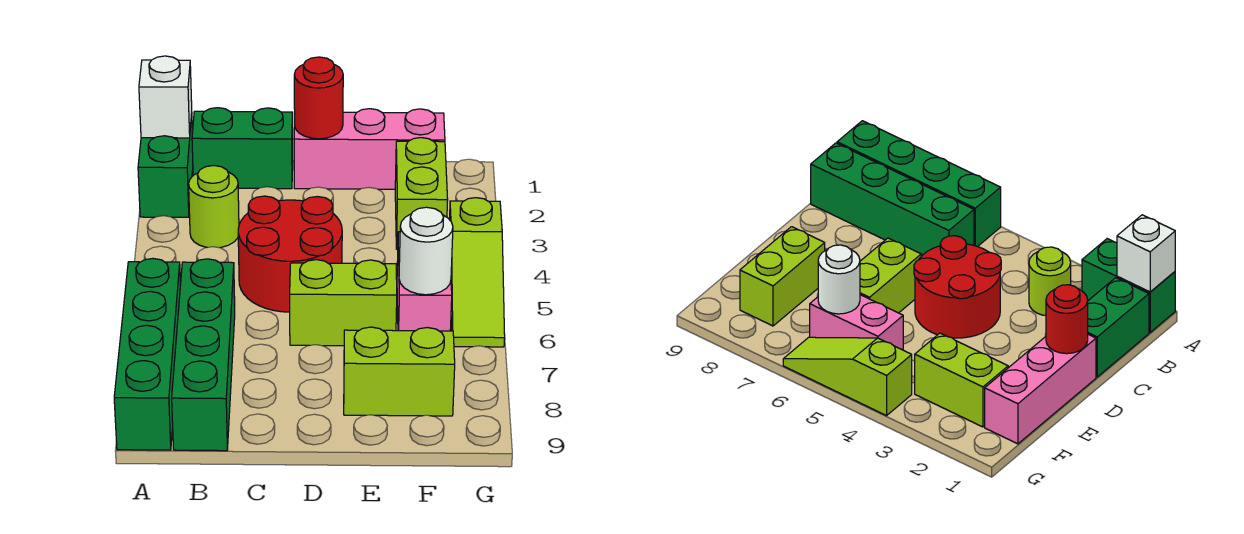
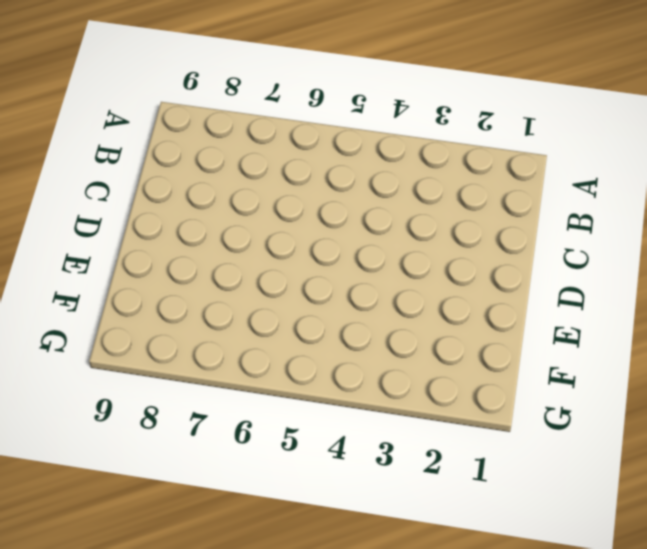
none -> green 1x2 brick [138,115,193,217]
none -> green 1x4 brick [114,259,181,450]
none -> green 1x2 brick [192,108,293,189]

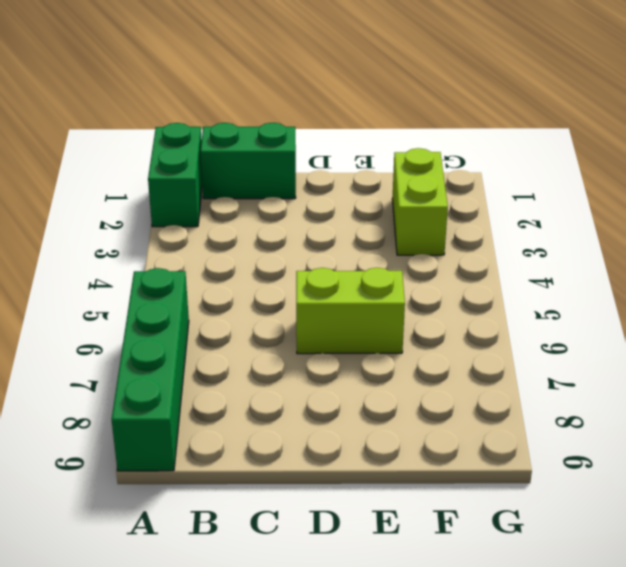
none -> lime 1x1 round brick [189,166,239,248]
none -> green 1x4 brick [172,259,235,451]
none -> red 2x2 round brick [238,196,342,312]

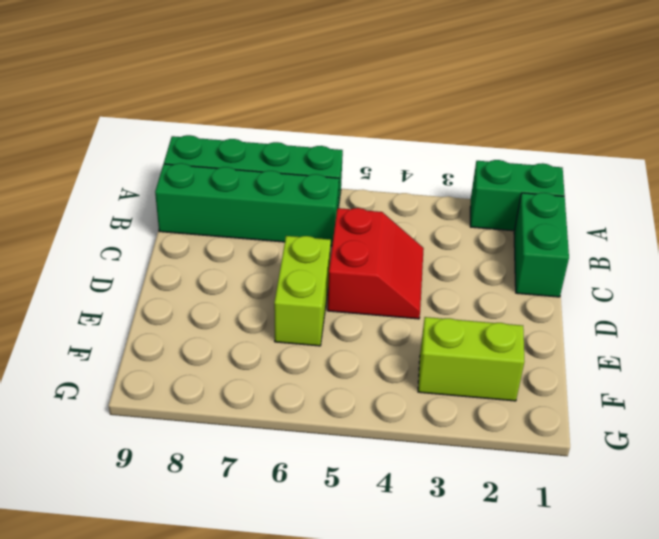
red 2x2 slope [327,208,424,319] -> red 2x2 round brick [238,196,342,312]
none -> lime 1x1 round brick [189,166,239,248]
none -> pink 1x3 brick [294,109,445,189]
none -> lime 1x2 brick [344,327,455,416]

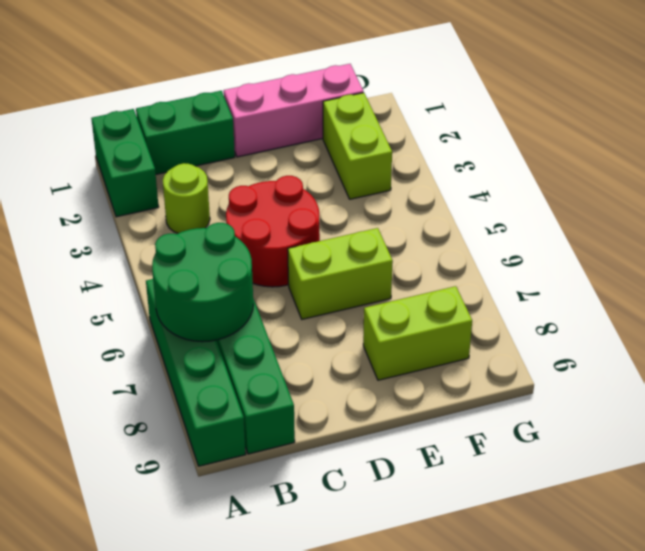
green 2x2 round brick [152,223,253,342] -> none
none -> pink 1x2 brick [397,232,452,331]
none -> lime 1x3 slope [449,198,505,347]
none -> white 1x1 brick [139,56,192,138]

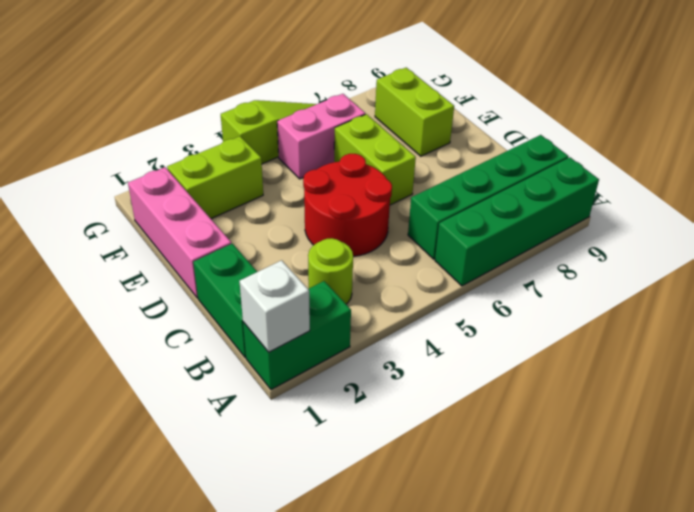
none -> red 1x1 round brick [294,57,343,139]
none -> white 1x1 round brick [399,207,453,295]

